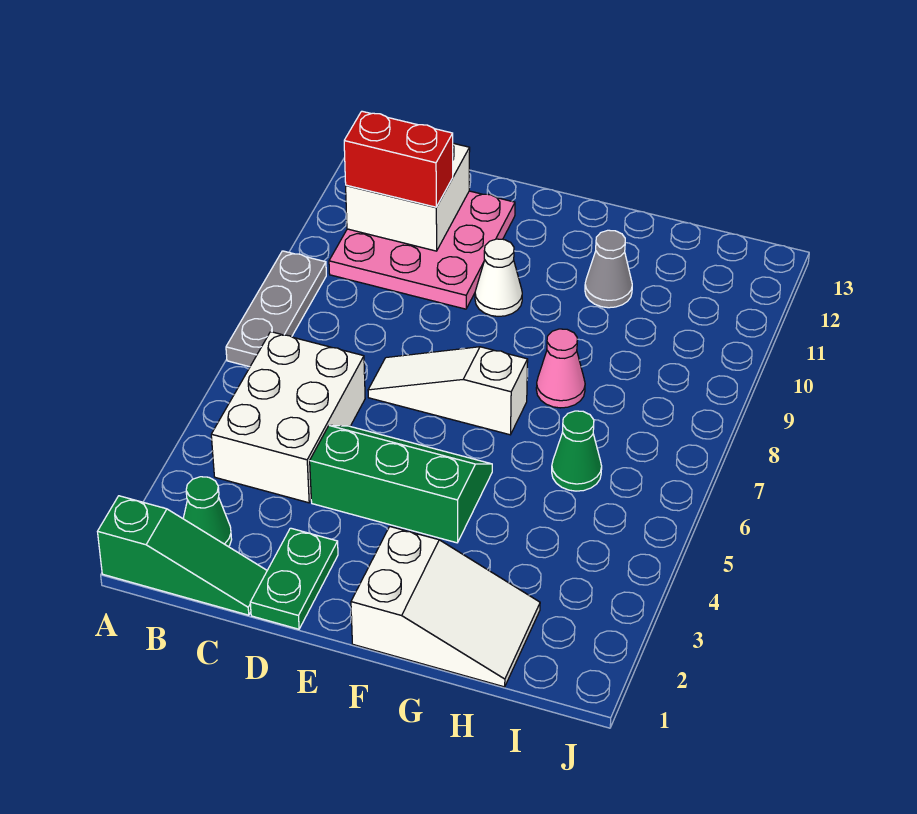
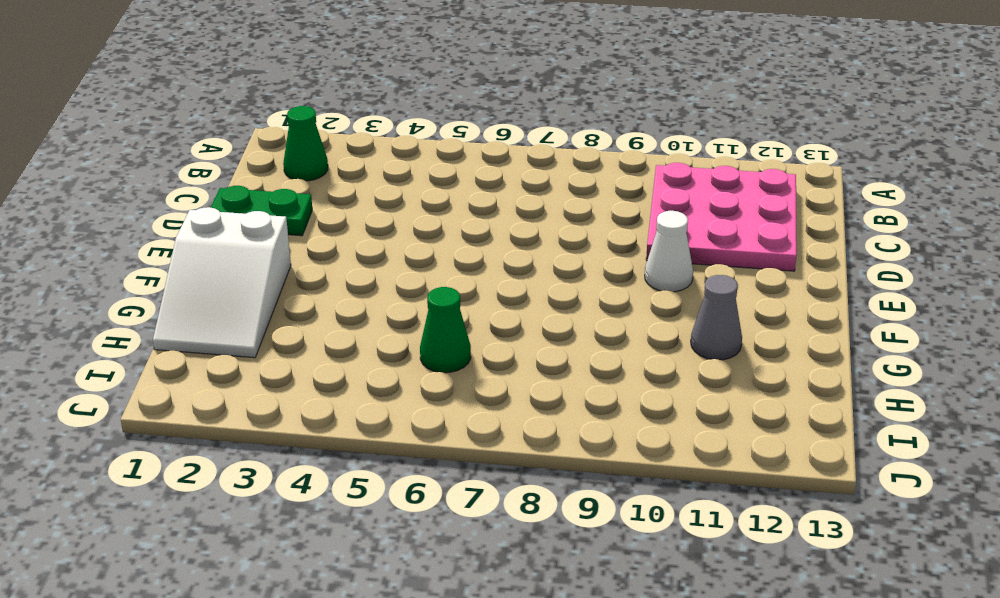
none -> green 1x3 slope [97,496,267,615]
none -> grey 1x3 plate [226,251,326,367]
none -> white 2x3 brick [211,332,365,503]

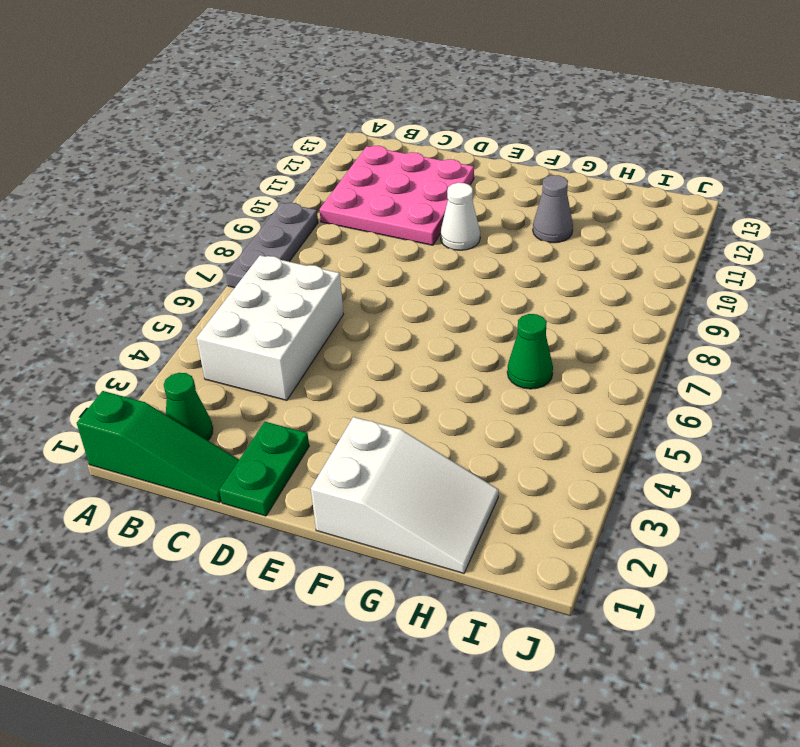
none -> green 2x3 slope [310,425,492,543]
none -> white 1x3 slope [368,347,528,435]
none -> pink 1x1 cone [536,329,585,408]

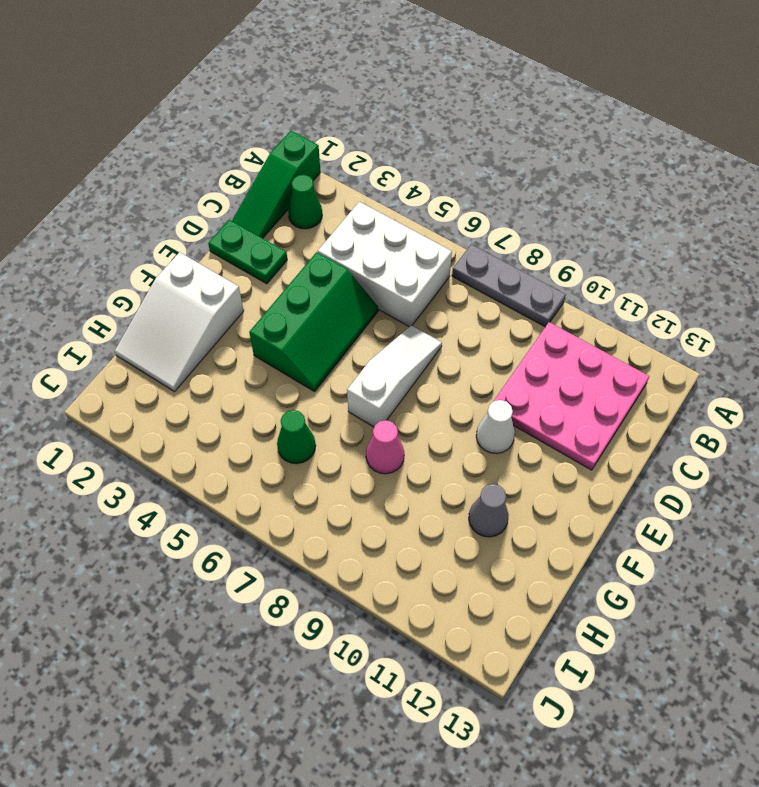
none -> white 2x2 brick [346,143,470,251]
none -> red 1x2 brick [344,111,453,207]

